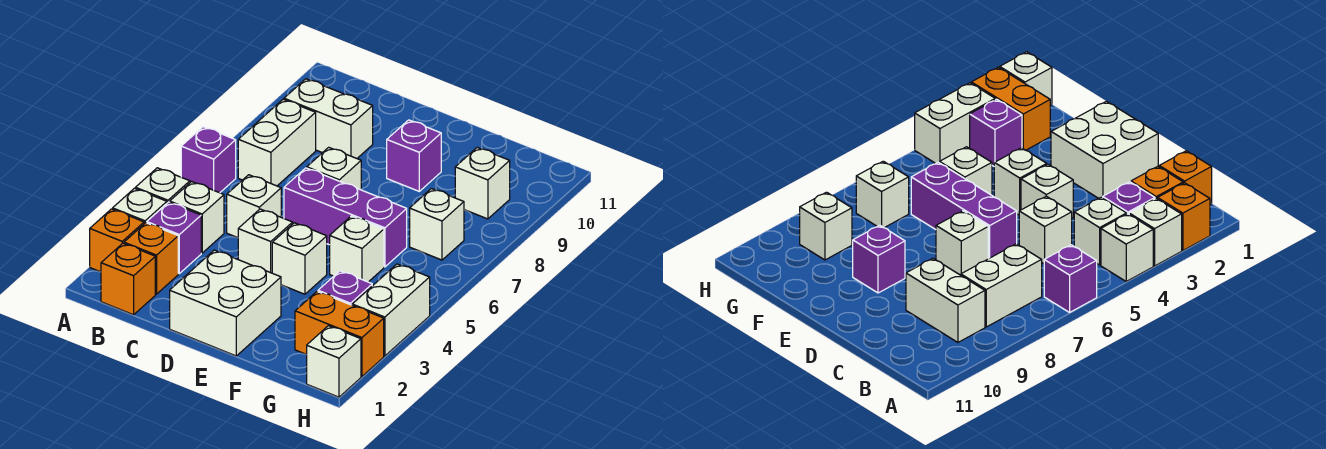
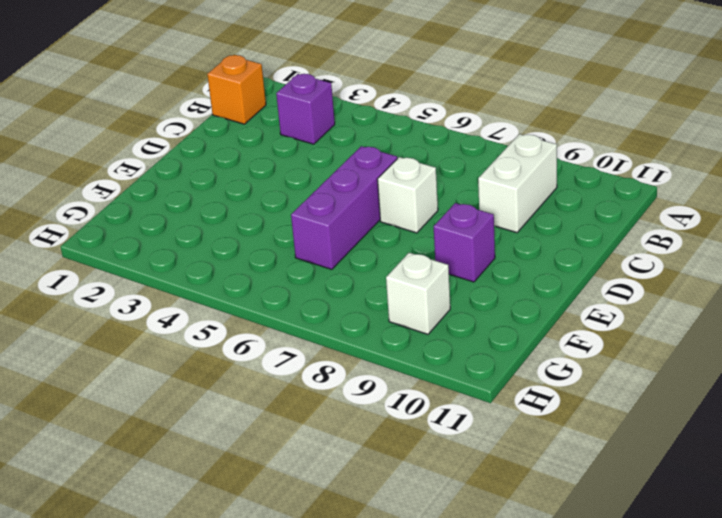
none -> orange 1x1 brick [90,209,144,272]
none -> white 1x1 brick [113,188,167,224]
none -> white 1x1 brick [135,168,190,203]

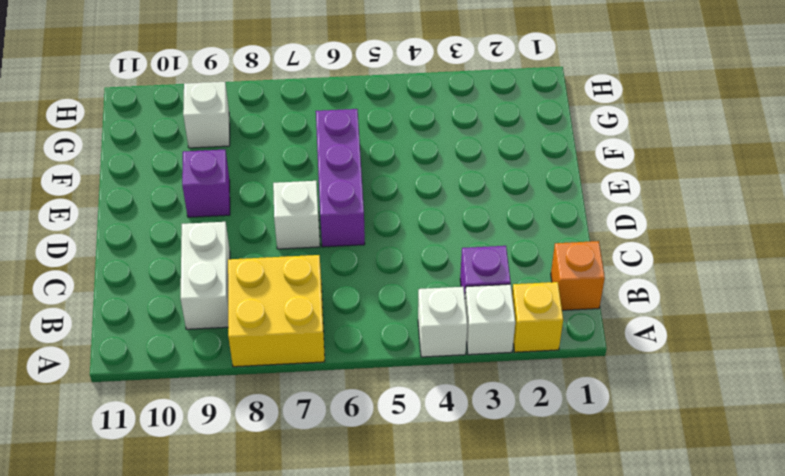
yellow 1x1 brick [512,282,563,352] -> orange 1x1 brick [90,209,144,272]
yellow 2x2 brick [228,255,325,367] -> white 1x2 brick [238,99,316,186]
none -> purple 1x1 brick [181,127,236,193]
none -> orange 1x1 brick [124,223,178,294]
none -> white 1x1 brick [170,182,224,253]

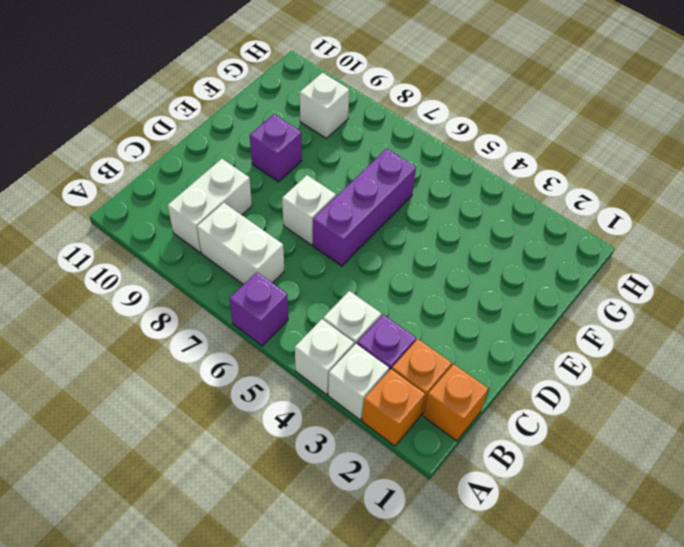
none -> white 1x1 brick [227,175,281,238]
none -> white 2x2 brick [170,250,281,356]
none -> white 1x1 brick [238,209,293,273]

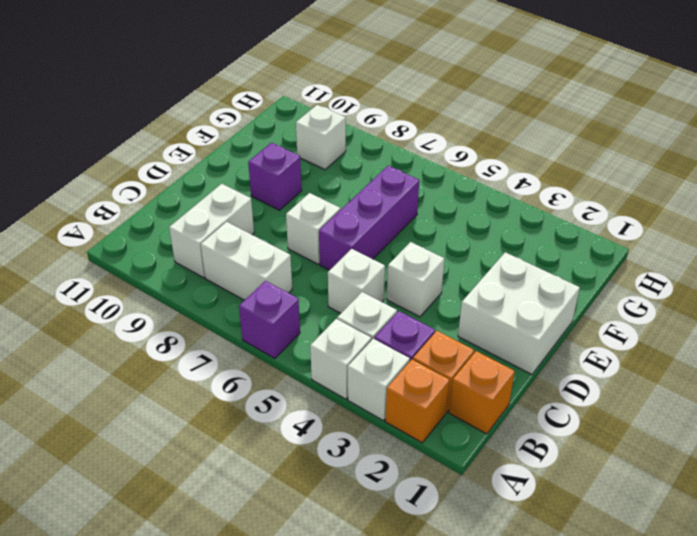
none -> white 1x1 brick [272,223,327,294]
none -> white 1x1 brick [330,216,384,282]
none -> orange 1x2 brick [295,292,384,377]

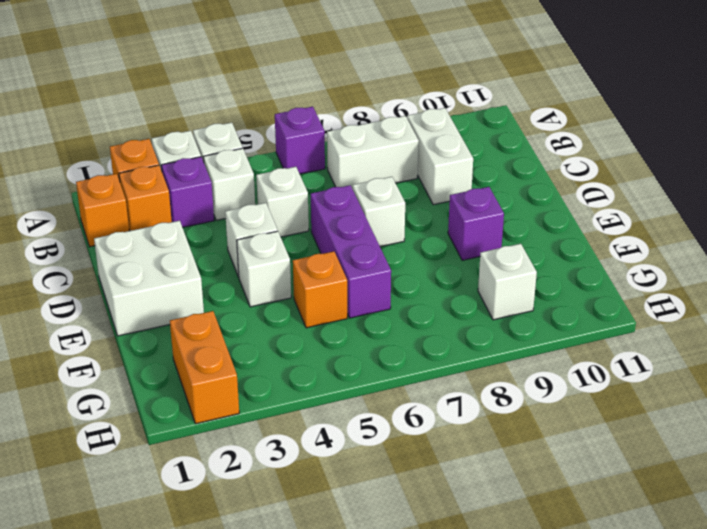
orange 1x1 brick [293,251,347,328] -> white 1x1 brick [330,216,384,282]
none -> purple 1x1 brick [318,271,372,305]
none -> white 1x1 brick [410,189,464,260]
none -> white 1x1 brick [307,326,361,397]

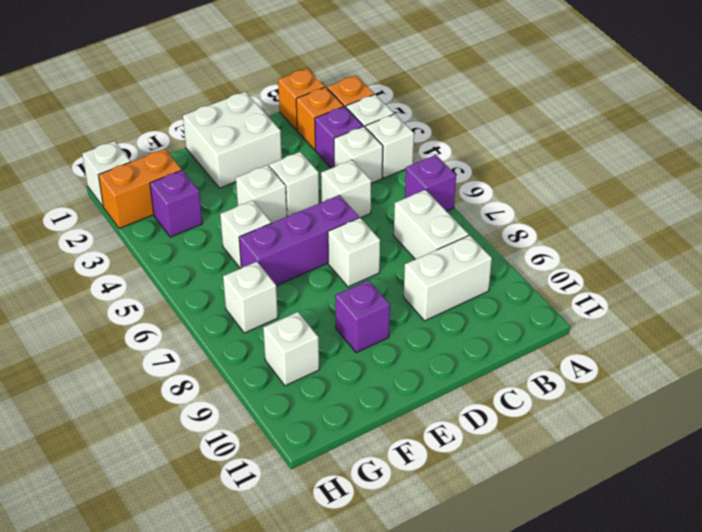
none -> white 1x2 brick [352,264,430,356]

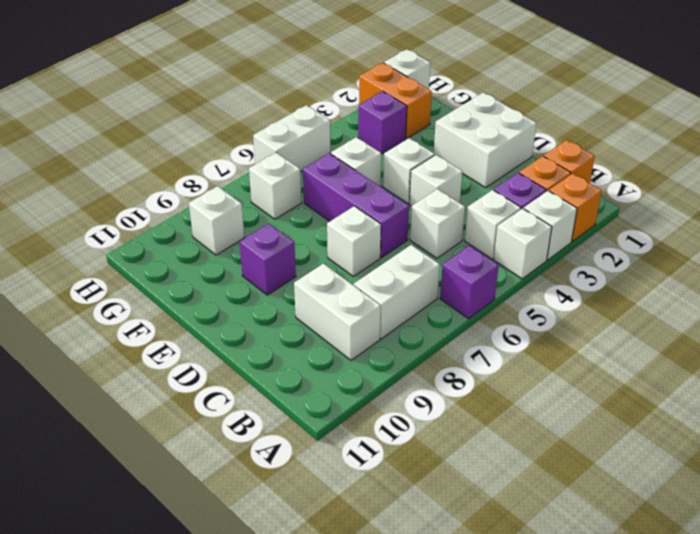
white 1x2 brick [253,105,330,172] -> white 1x2 brick moved to [352,264,430,356]

